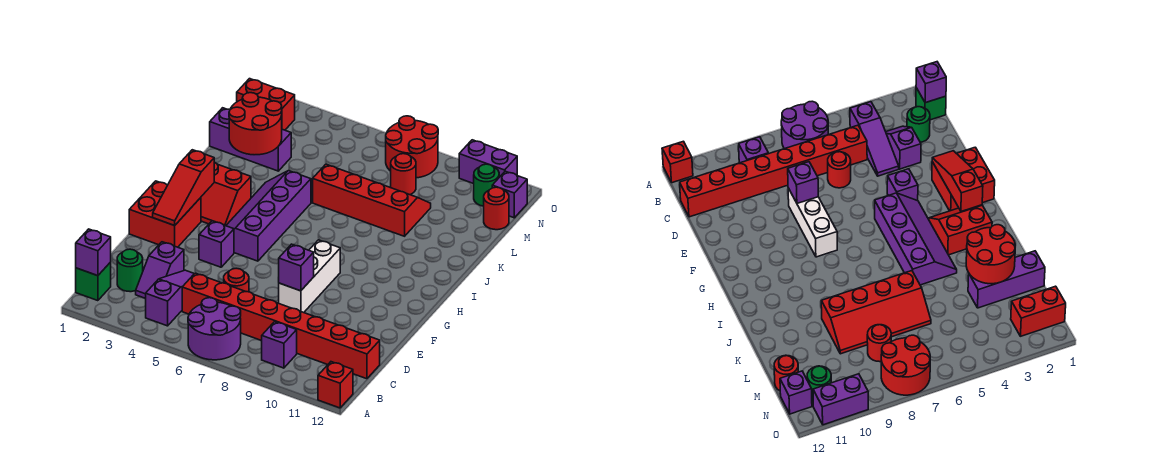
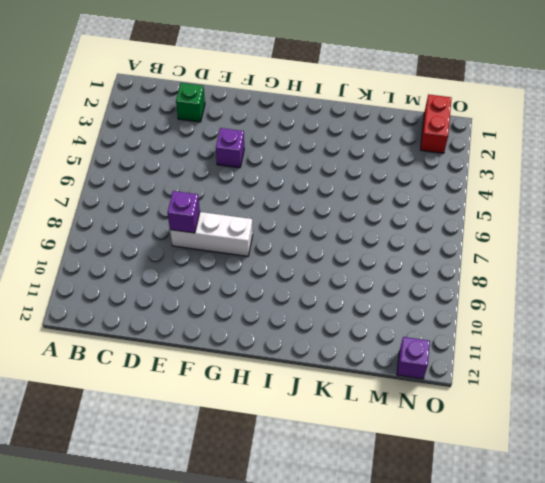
green 1x1 brick [176,83,205,122] -> green 1x1 brick moved to [76,262,111,301]
none -> purple 2x2 round brick [188,298,241,360]
none -> red 1x1 brick [318,362,353,408]
none -> purple 1x3 slope [146,270,194,326]

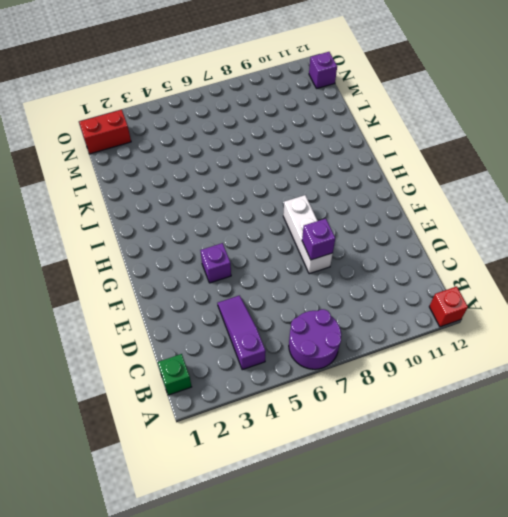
none -> purple 1x1 brick [262,322,297,368]
none -> green 1x1 round brick [117,249,143,292]
none -> purple 1x2 slope [136,242,184,298]

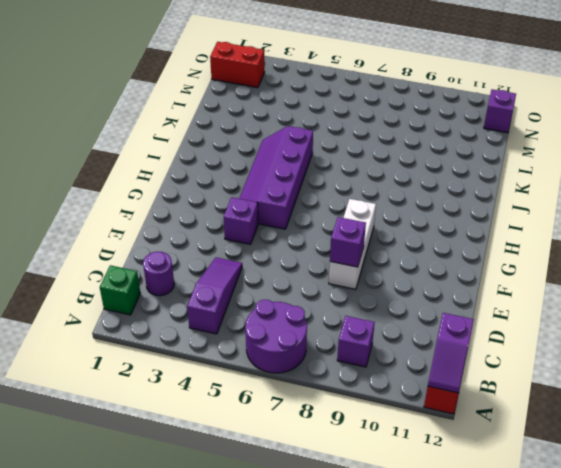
purple 1x2 slope [428,313,474,393] -> purple 1x2 slope moved to [136,242,184,298]
purple 1x1 round brick [143,252,174,296] -> green 1x1 round brick [117,249,143,292]
none -> red 1x8 brick [182,273,380,379]
none -> red 1x1 round brick [224,268,249,292]
none -> red 2x2 brick [129,181,201,247]

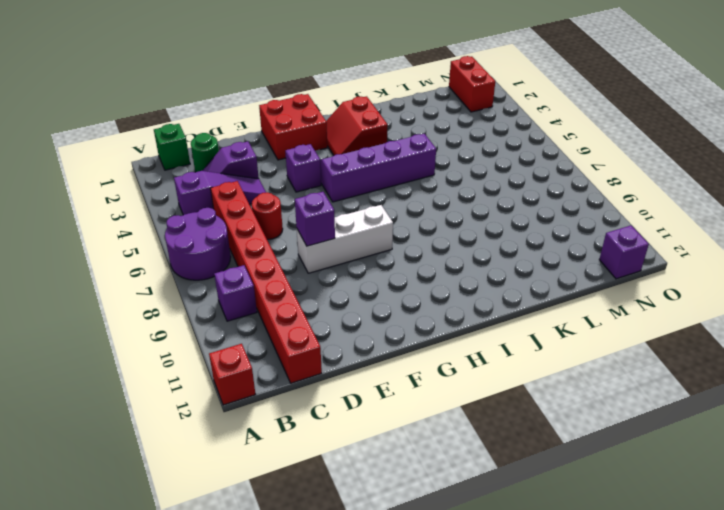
none -> red 2x4 slope [313,164,431,236]
none -> purple 1x3 brick [210,108,291,171]
none -> red 1x1 round brick [391,154,416,195]

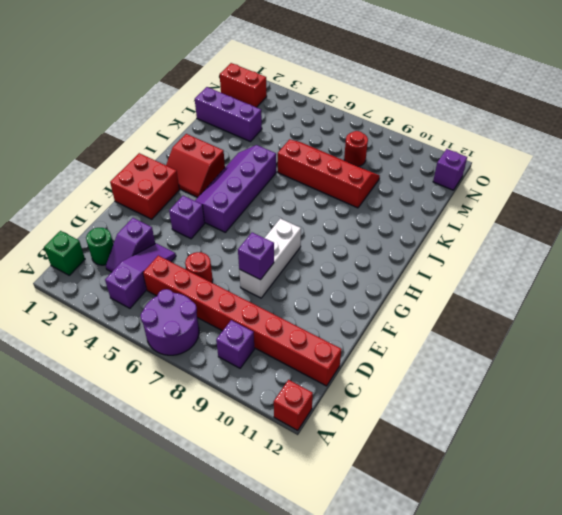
none -> red 1x1 round brick [484,187,509,230]
none -> red 2x2 round brick [386,116,438,178]
none -> green 1x1 round brick [474,164,499,206]

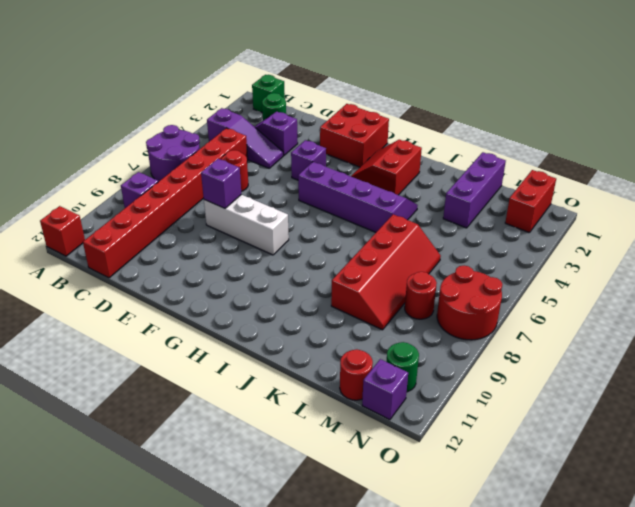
none -> purple 1x2 brick [459,140,517,184]
none -> purple 1x1 brick [76,229,111,276]
none -> red 1x3 slope [153,150,214,226]

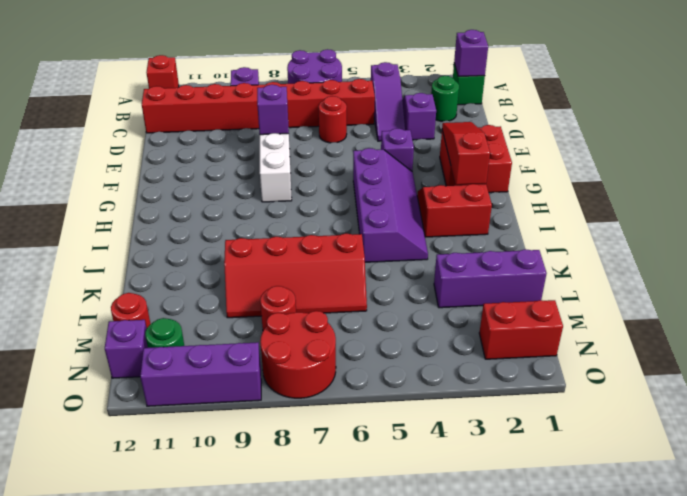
purple 1x3 brick [140,342,261,406] -> purple 1x2 brick [459,140,517,184]
none -> red 2x2 round brick [229,93,282,155]

